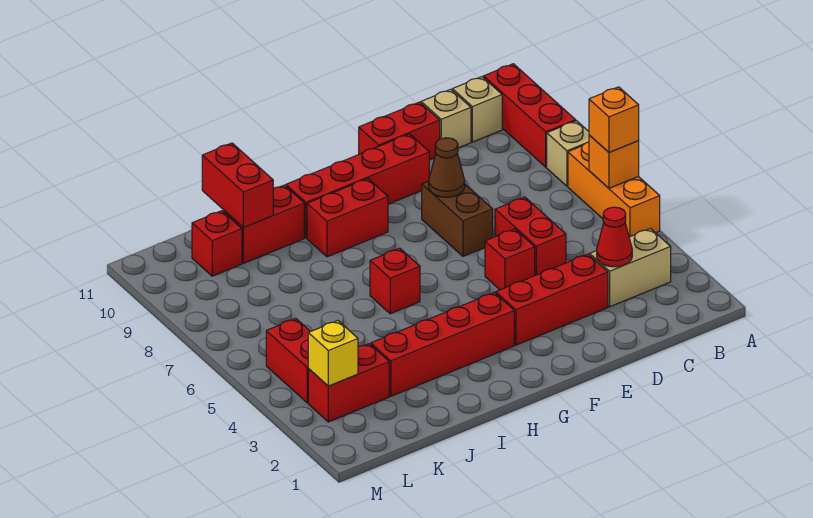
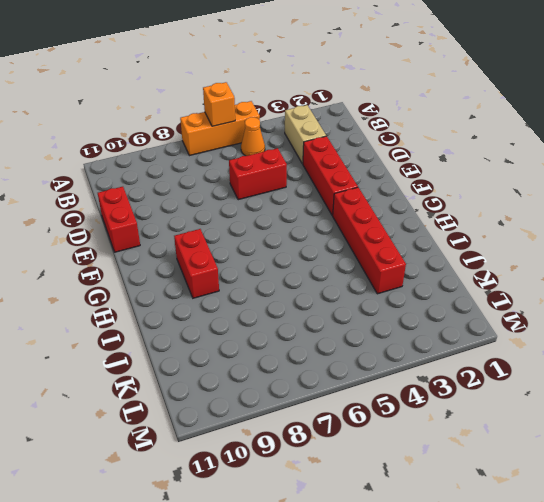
orange 1x1 cone [241,117,265,156] -> none
none -> tan 1x1 brick [547,121,589,186]
none -> red 1x3 brick [484,64,576,167]
none -> tan 1x1 brick [452,77,502,142]

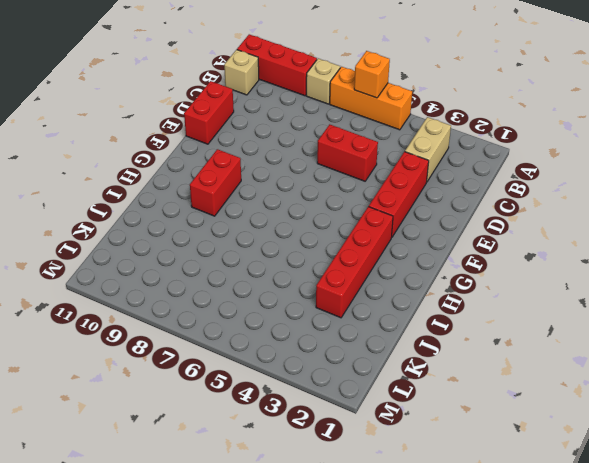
none -> tan 1x1 brick [421,89,471,148]
none -> red 1x1 brick [485,229,535,290]
none -> brown 1x2 brick [422,181,493,256]

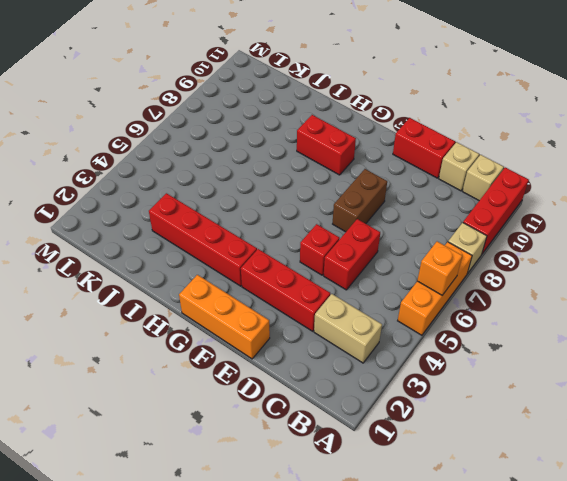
orange 1x3 brick [179,275,270,359] -> none
none -> red 1x4 brick [286,134,429,238]
none -> red 1x1 brick [370,248,420,314]
none -> red 1x2 brick [223,185,304,263]

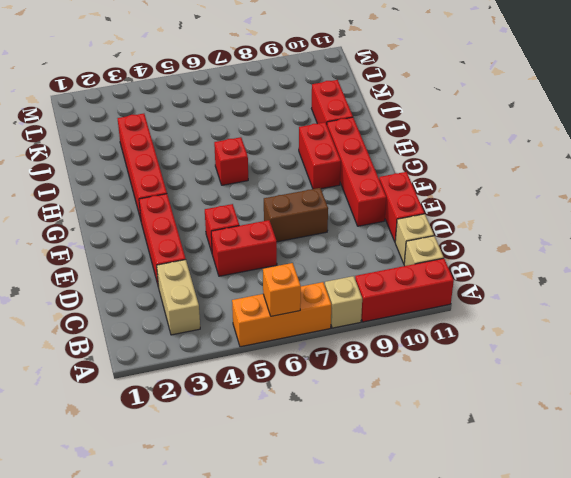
none -> red 1x2 brick [308,344,389,422]
none -> red 1x1 brick [192,211,242,276]
none -> red 1x2 brick [266,319,311,403]

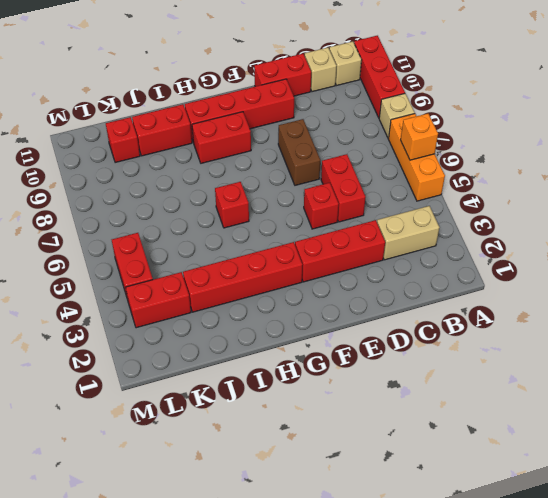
none -> red 1x1 cone [597,207,632,267]
none -> brown 1x1 cone [429,138,465,197]
none -> red 1x2 brick [202,143,273,228]

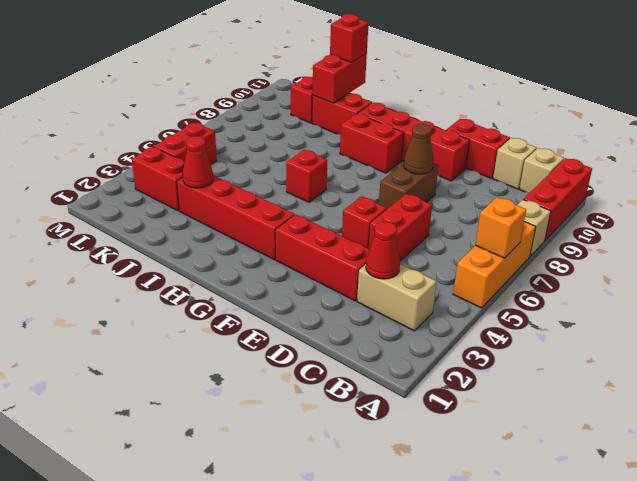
red 1x1 cone [183,136,213,188] -> none
red 1x1 brick [330,14,369,62] -> none
none -> yellow 1x1 brick [308,321,358,386]
none -> orange 1x1 brick [589,87,639,153]

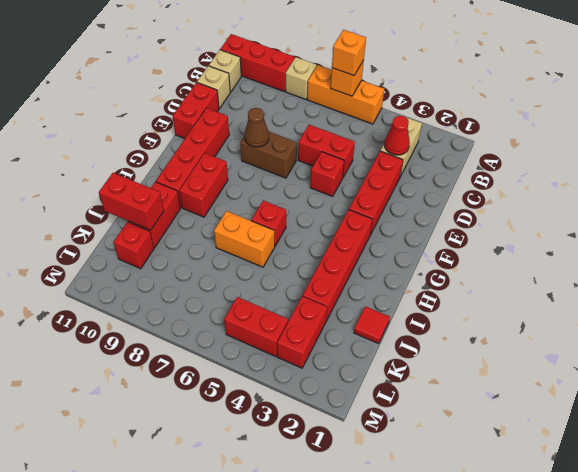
orange 1x2 brick [214,211,275,267] -> none
red 1x1 tile [354,306,390,344] -> none
none -> yellow 1x1 brick [308,321,358,386]

